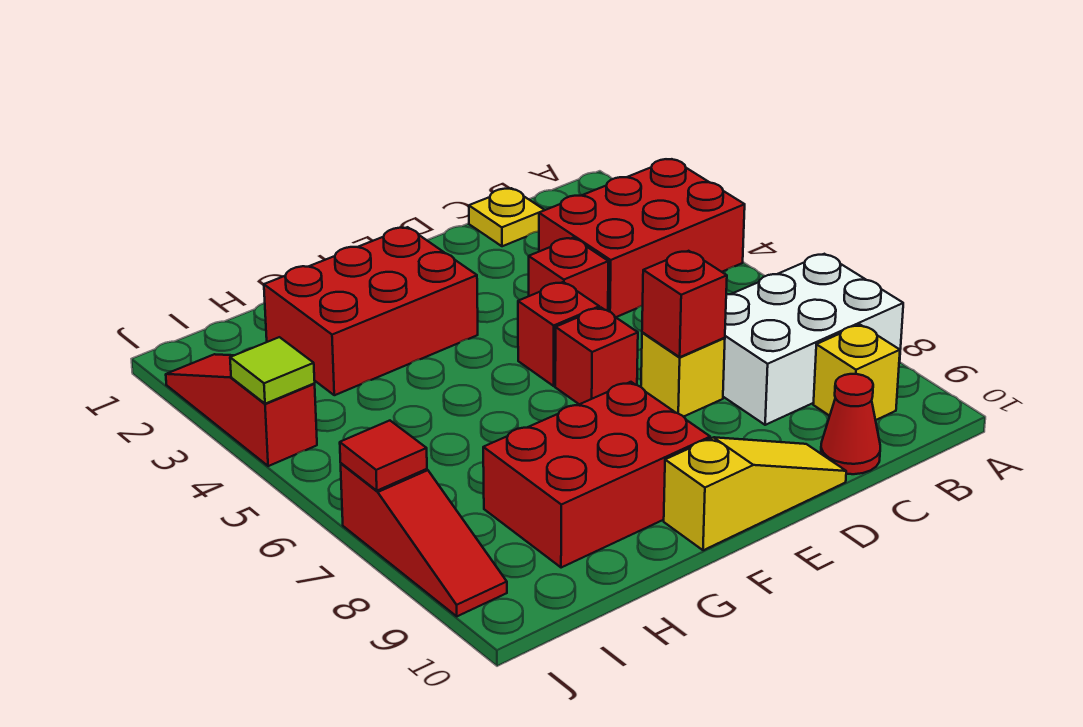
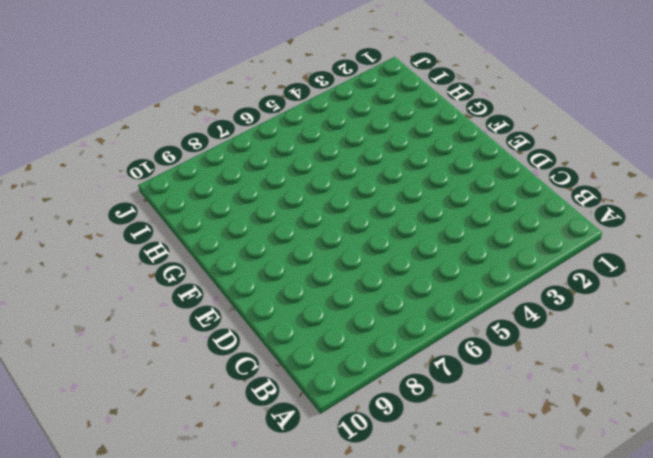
none -> red 2x3 brick [539,159,745,317]
none -> white 2x3 brick [723,254,903,425]
none -> yellow 1x1 brick [813,325,900,420]

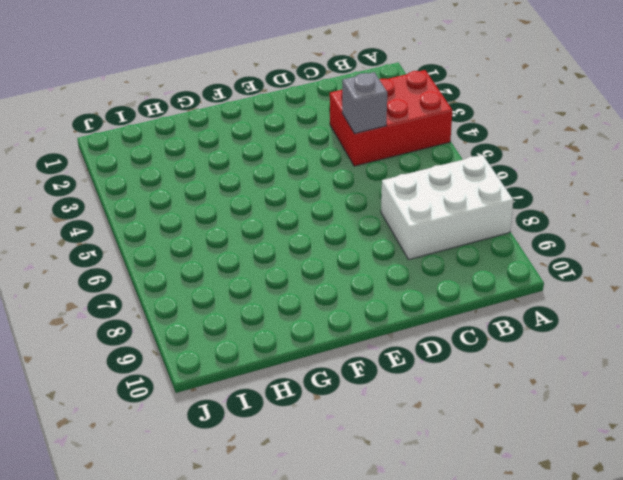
grey 1x1 brick [342,72,387,134] -> none
none -> yellow 1x1 brick [813,325,900,420]
none -> yellow 1x1 plate [469,188,544,246]
none -> red 1x1 cone [821,374,880,474]

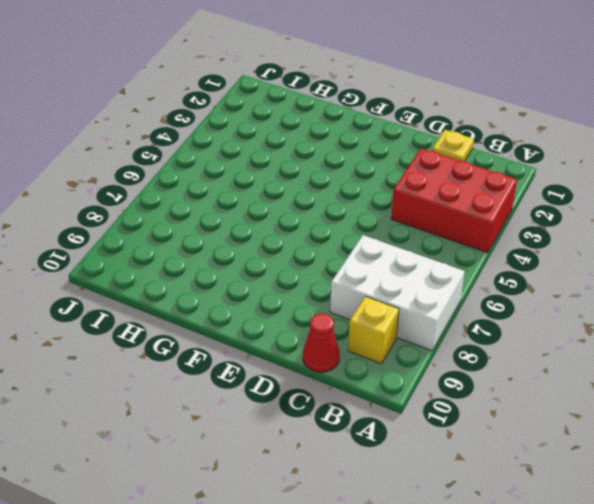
none -> red 1x1 brick [529,238,609,311]
none -> yellow 1x1 brick [641,332,725,417]
none -> yellow 1x3 slope [664,437,846,550]

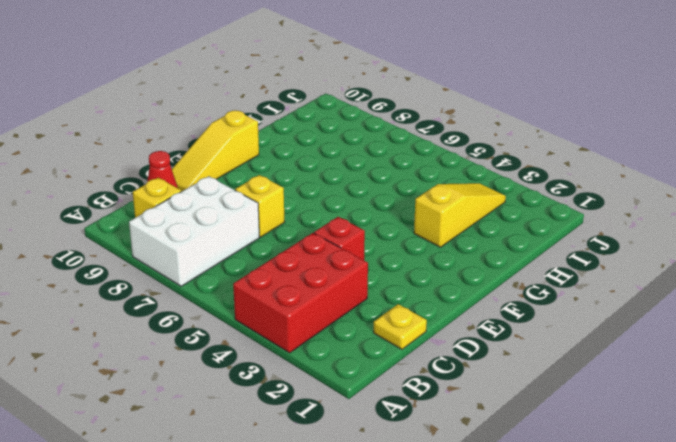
yellow 1x3 slope [414,183,506,247] -> red 2x3 brick [264,227,478,395]
none -> red 1x1 brick [518,282,599,386]
none -> red 1x1 brick [555,308,638,404]
none -> red 2x3 brick [483,382,710,568]

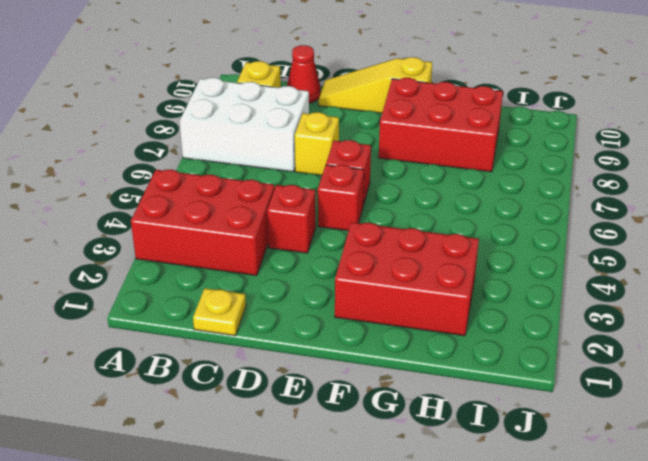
none -> red 1x3 slope [166,354,317,466]
none -> red 1x3 slope [341,463,507,616]
none -> red 1x1 brick [642,251,727,357]

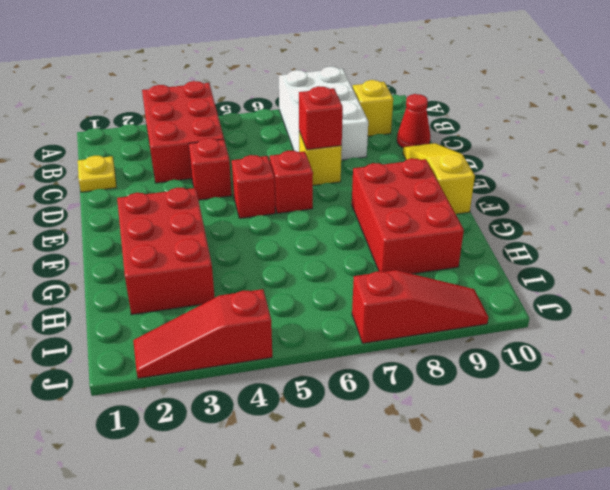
none -> lime 1x1 tile [230,337,315,404]
none -> red 1x1 tile [340,421,427,491]

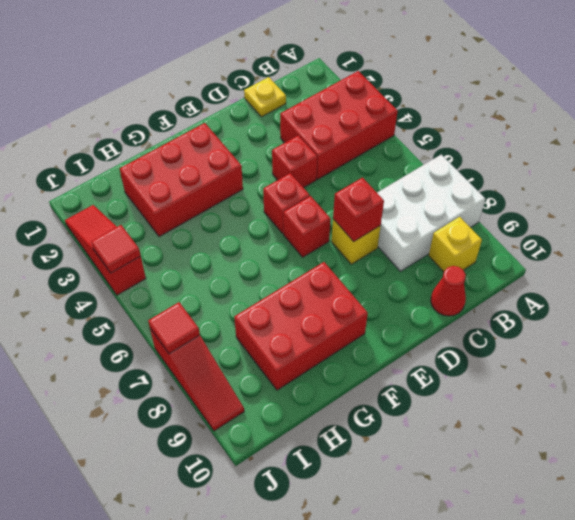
red 1x1 tile [91,225,141,273] -> lime 1x1 tile [230,337,315,404]
none -> yellow 1x3 slope [664,437,846,550]

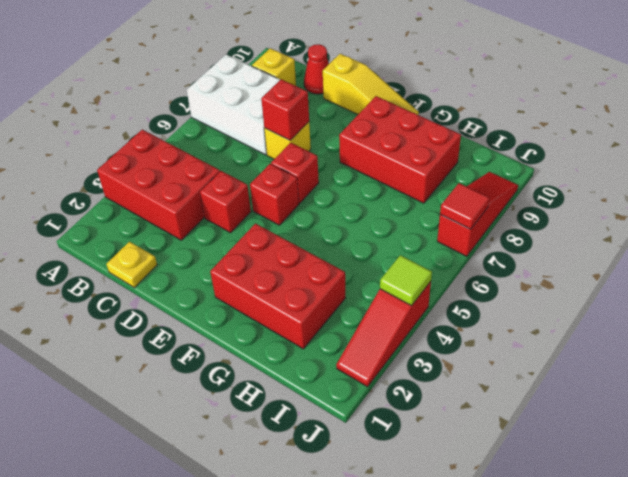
yellow 1x3 slope [323,54,419,115] -> yellow 1x3 slope turned to [664,437,846,550]

